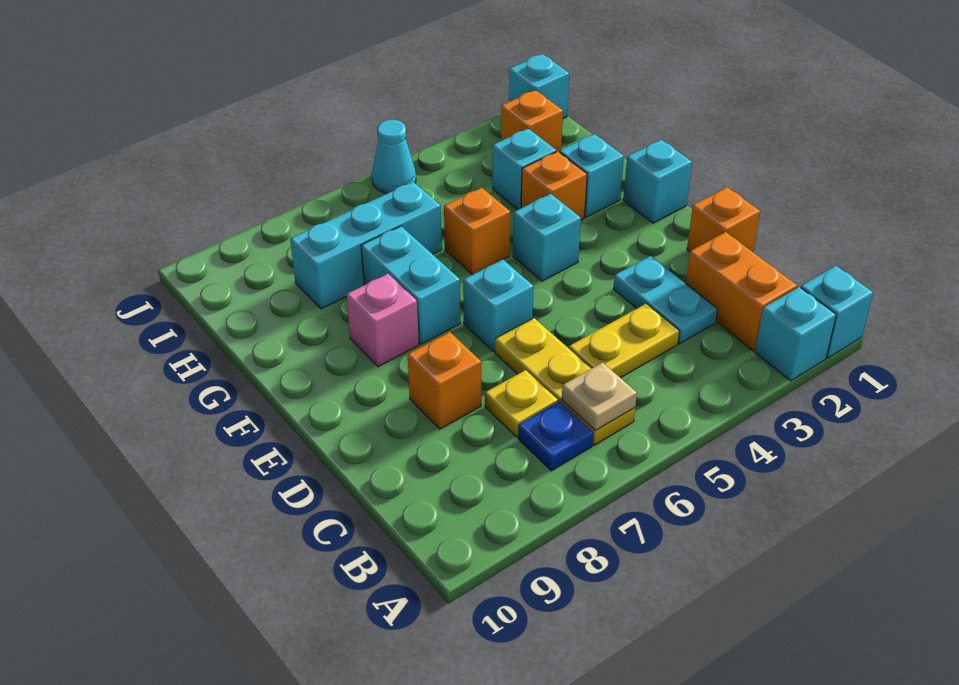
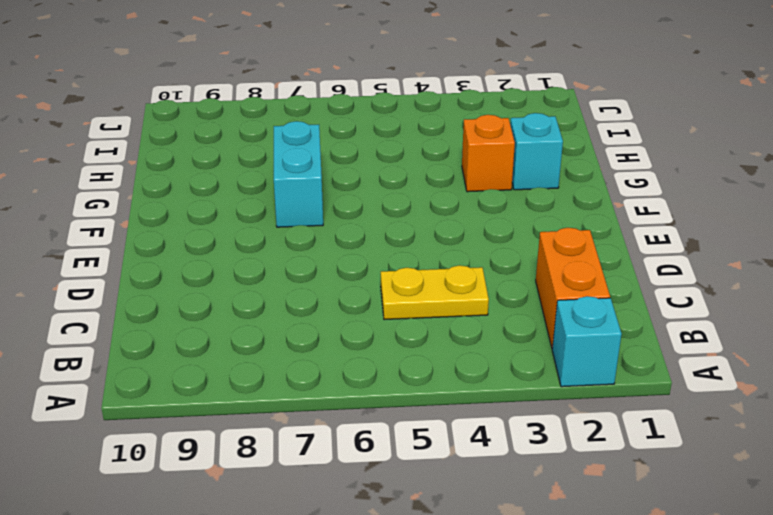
none -> cyan 1x1 brick [801,266,873,358]
none -> yellow 1x3 plate [495,318,635,445]
none -> blue 1x1 plate [518,401,593,471]

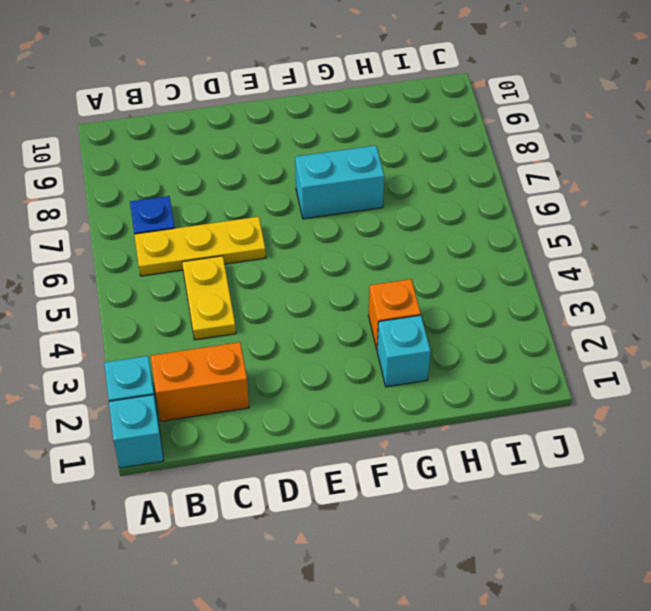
none -> cyan 1x2 plate [613,256,717,344]
none -> yellow 1x1 plate [485,370,558,437]
none -> orange 1x1 brick [687,187,760,252]

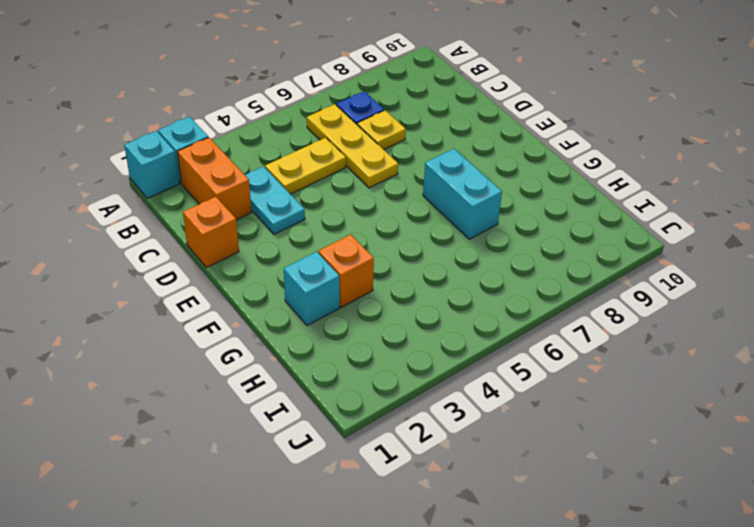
none -> orange 1x1 brick [408,332,481,429]
none -> cyan 1x1 brick [463,260,534,351]
none -> cyan 1x1 brick [623,140,692,223]

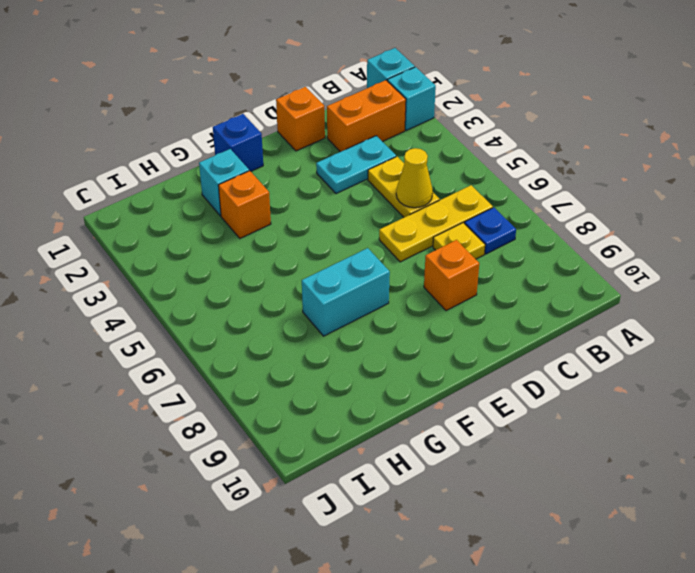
yellow 1x1 cone [396,148,433,208] -> none
blue 1x1 brick [213,114,263,171] -> cyan 1x1 brick [623,140,692,223]
none -> cyan 1x1 brick [463,260,534,351]
none -> cyan 1x1 brick [513,194,581,281]
none -> pink 1x1 brick [347,274,419,367]

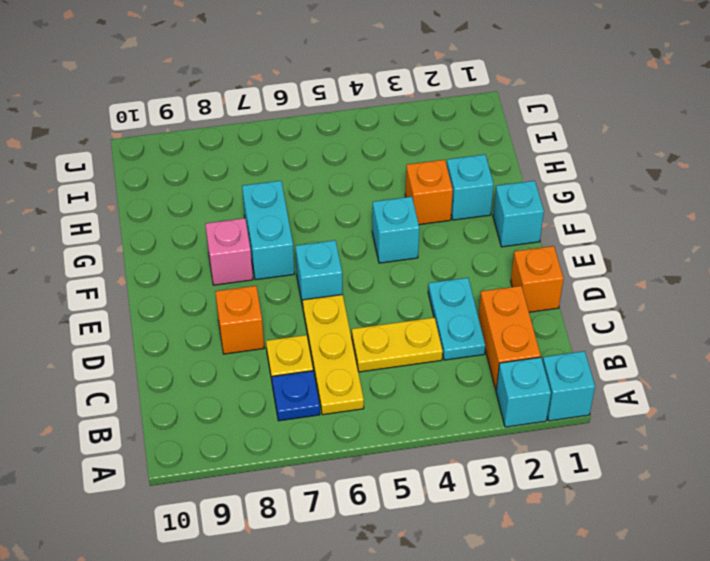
none -> orange 1x1 brick [444,188,510,275]
none -> cyan 1x1 brick [492,128,556,210]
none -> cyan 1x3 brick [290,182,442,309]

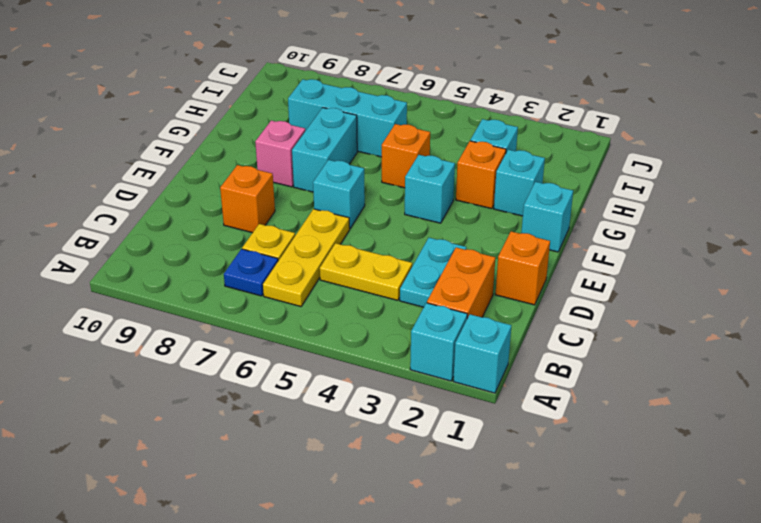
none -> orange 1x1 brick [501,90,563,152]
none -> cyan 1x1 brick [509,54,569,118]
none -> cyan 1x1 cone [372,120,416,193]

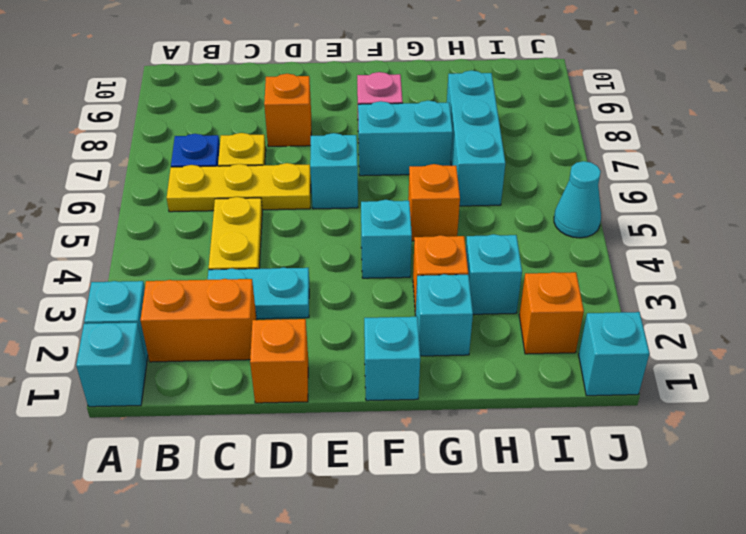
none -> tan 1x1 plate [562,363,637,431]

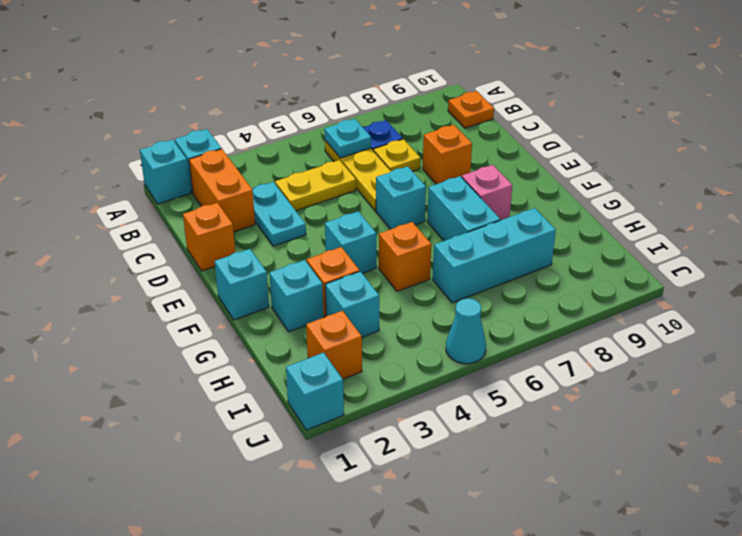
cyan 1x1 plate [324,119,371,158] -> tan 1x1 plate [562,363,637,431]
orange 1x1 plate [448,91,494,128] -> none

